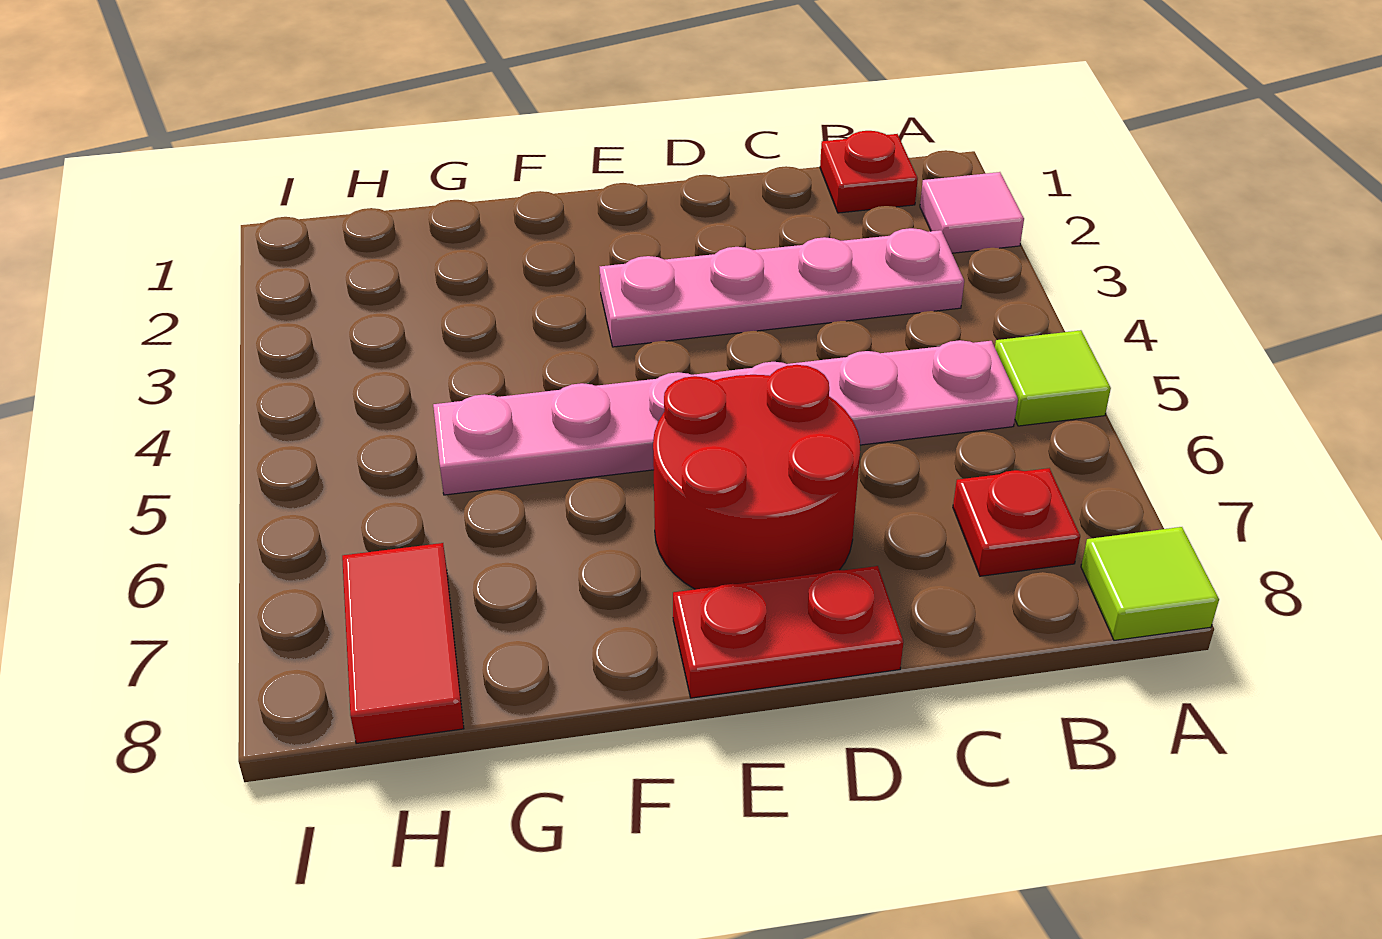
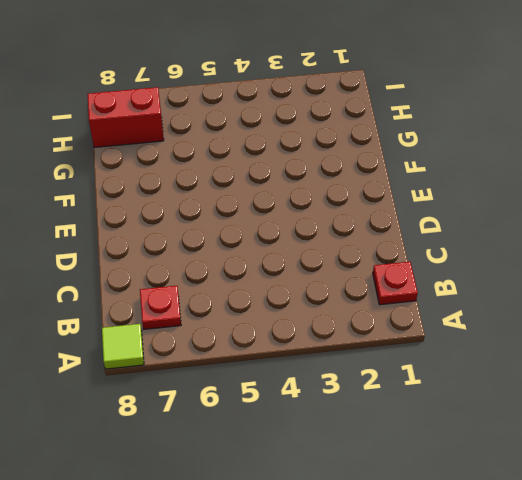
red 1x2 brick [87,87,164,148] -> red 1x2 tile [342,543,464,744]
none -> pink 1x1 tile [920,172,1024,253]
none -> lime 1x1 tile [995,330,1111,426]

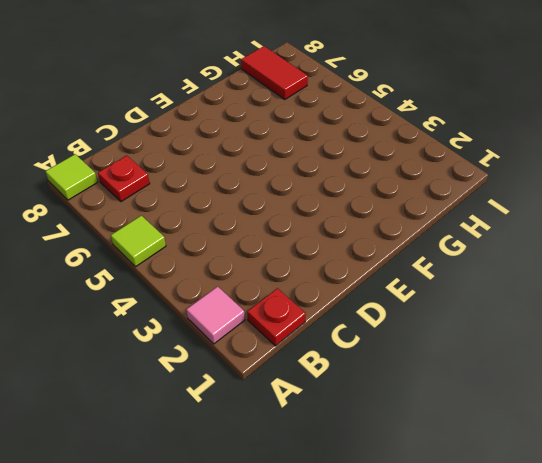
none -> pink 1x4 plate [600,228,964,347]
none -> pink 1x6 plate [433,340,1018,495]

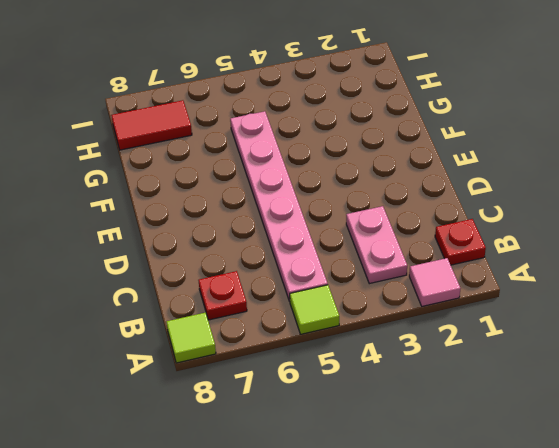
pink 1x2 plate [346,206,407,284] -> pink 1x4 plate [600,228,964,347]
none -> red 2x2 round brick [653,365,860,589]
none -> red 1x2 plate [673,566,904,698]

